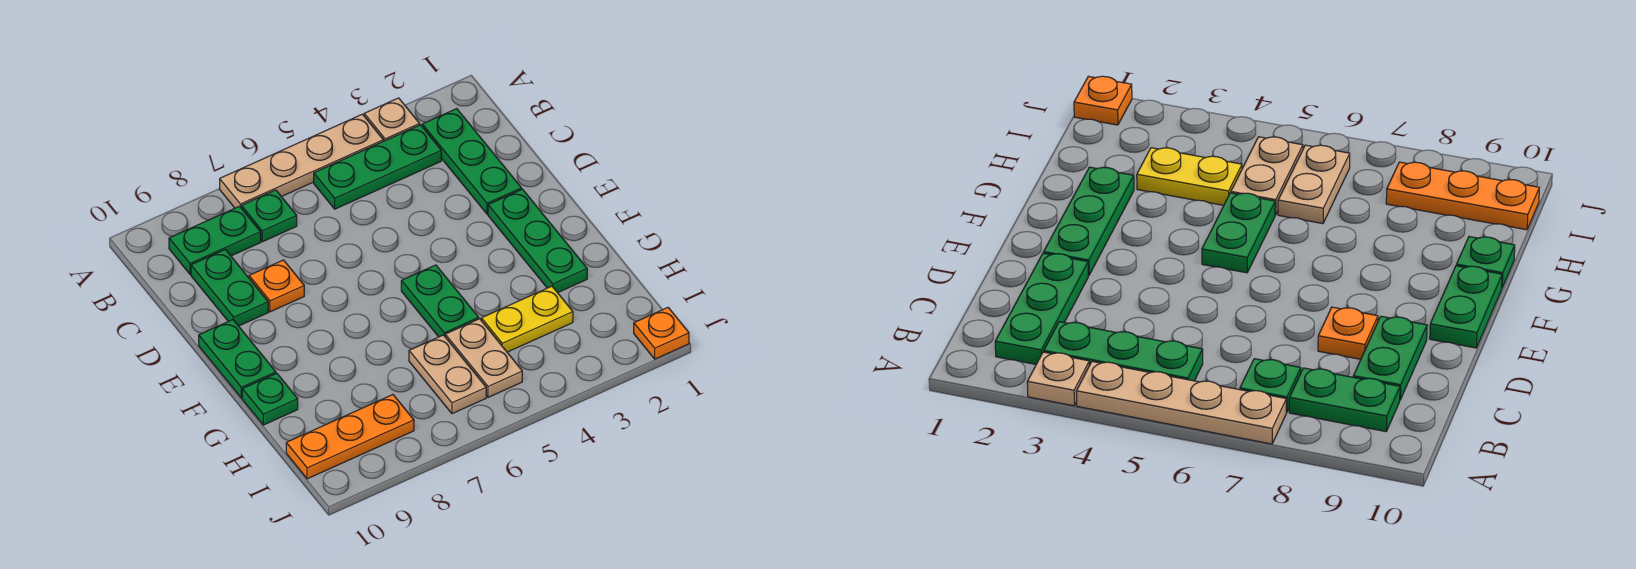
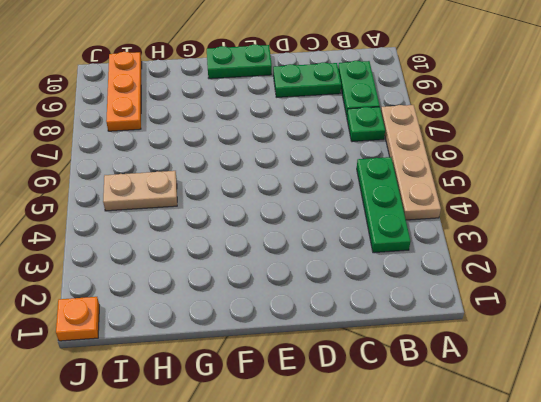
none -> tan 1x1 plate [364,98,420,141]
none -> green 1x3 plate [422,109,521,214]
none -> orange 1x1 plate [249,260,304,312]

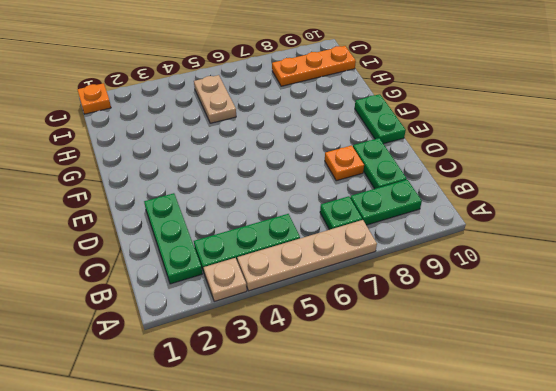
none -> green 1x3 plate [488,189,587,293]
none -> green 1x2 plate [401,265,479,337]
none -> green 1x1 plate [242,373,298,425]

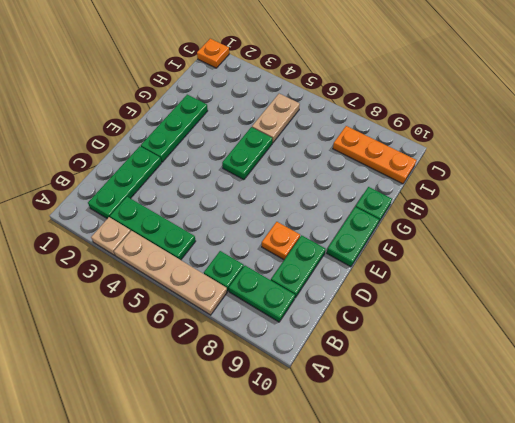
none -> yellow 1x2 plate [481,286,573,352]
none -> tan 1x2 plate [409,335,486,414]

